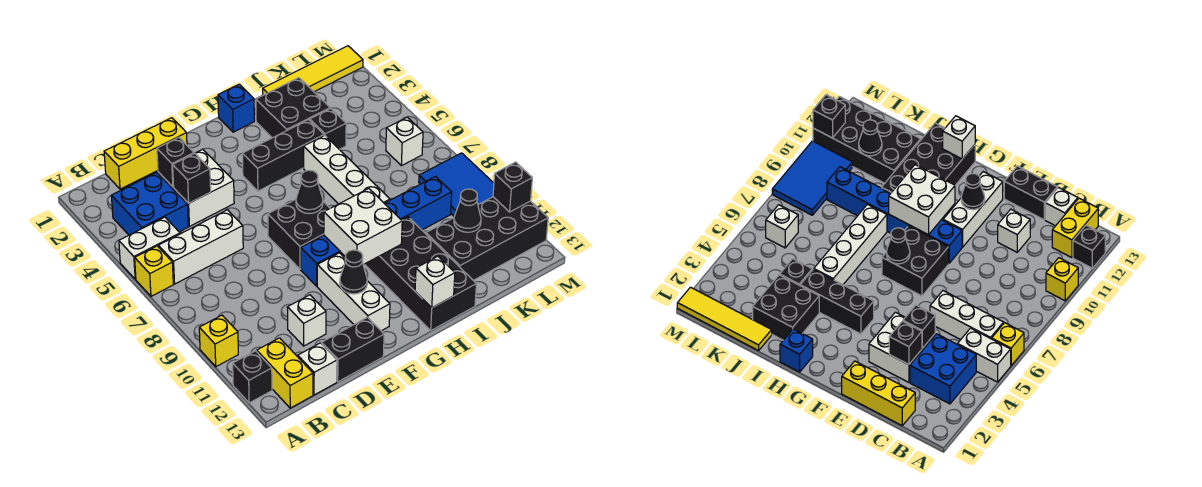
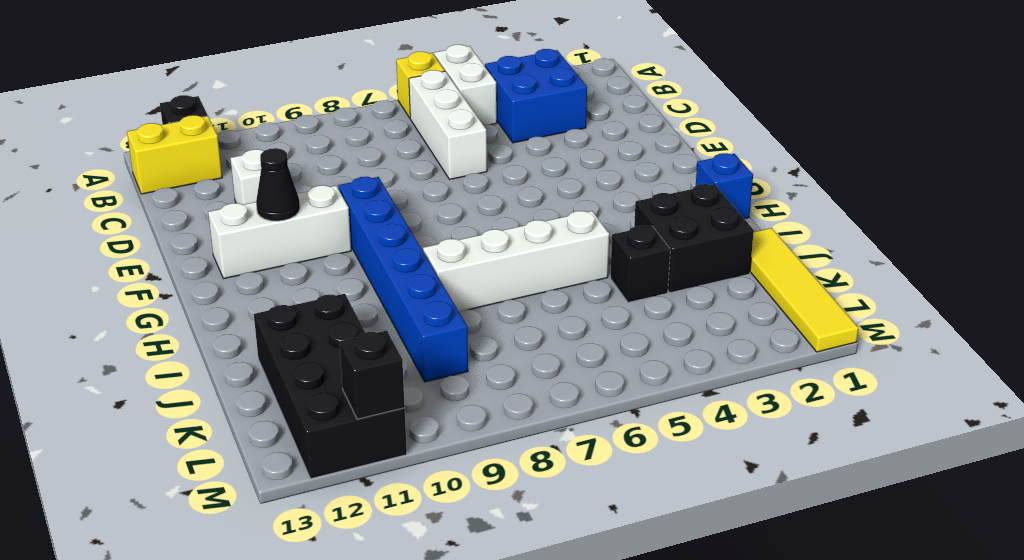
none -> yellow 1x1 brick [199,315,238,367]
none -> yellow 1x3 brick [104,118,187,189]
none -> white 1x1 brick [298,343,337,395]
none -> white 2x2 brick [158,149,234,226]

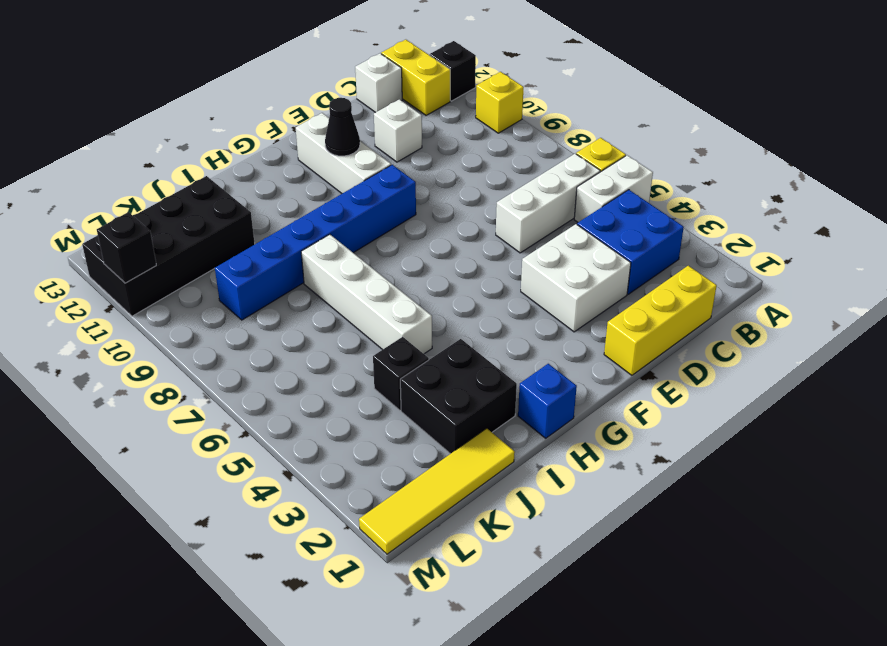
none -> black 1x2 brick [322,317,384,382]
none -> black 2x2 brick [268,199,330,269]
none -> black 1x3 brick [242,120,324,191]
none -> black 2x4 brick [365,217,476,330]

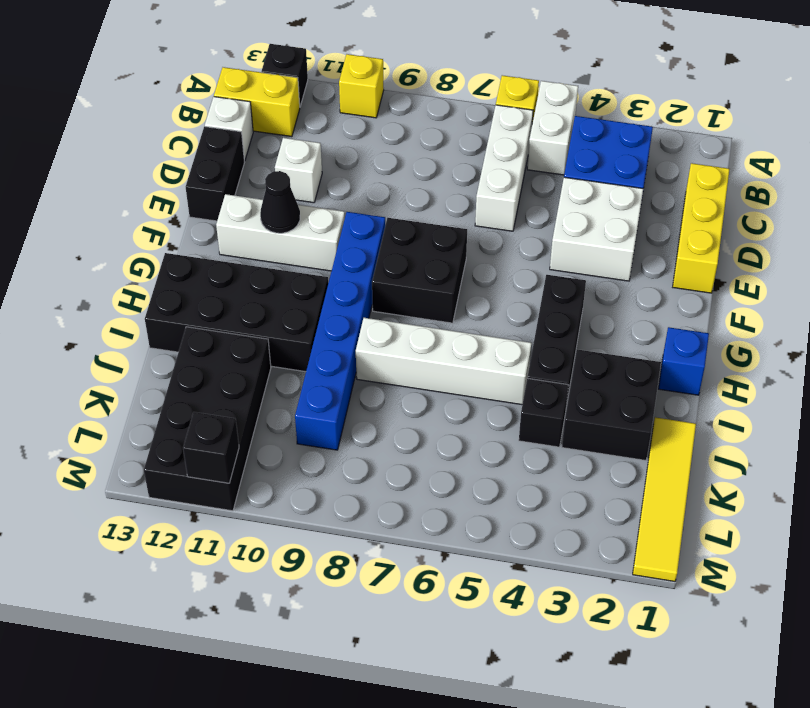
none -> white 1x1 brick [386,117,423,166]
none -> blue 2x3 tile [419,153,494,217]
none -> black 1x1 brick [157,137,194,187]
none -> black 1x1 brick [173,153,211,203]

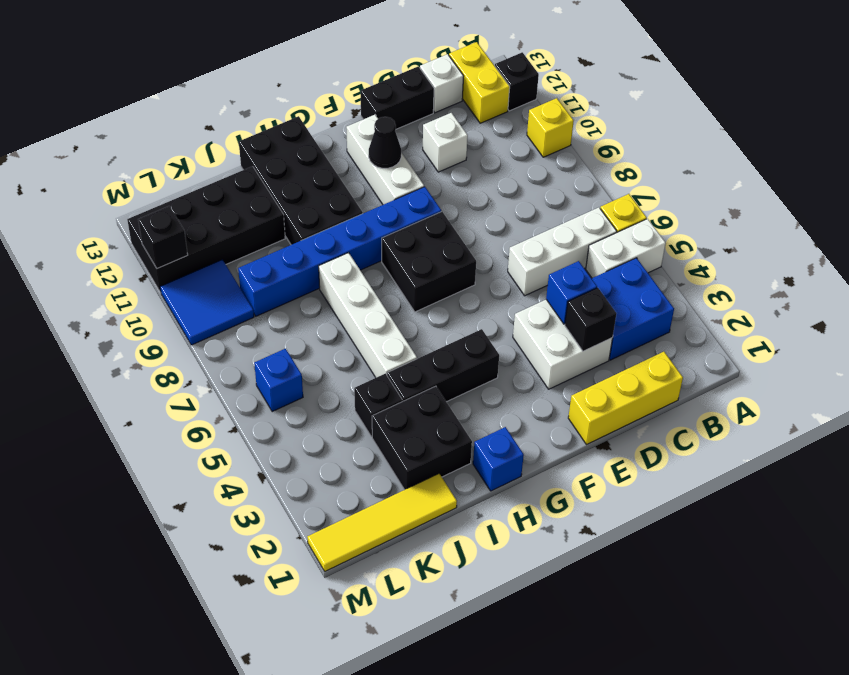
blue 1x1 brick [546,261,597,324] -> black 1x1 brick [173,153,211,203]
blue 1x1 brick [254,348,303,412] -> white 1x1 brick [386,117,423,166]
blue 2x2 tile [160,260,254,345] -> blue 2x3 tile [419,153,494,217]
none -> black 1x1 cone [296,170,323,214]
none -> white 2x2 brick [324,188,402,265]
none -> white 1x1 brick [415,256,455,308]
none -> black 1x1 cone [454,189,481,232]

